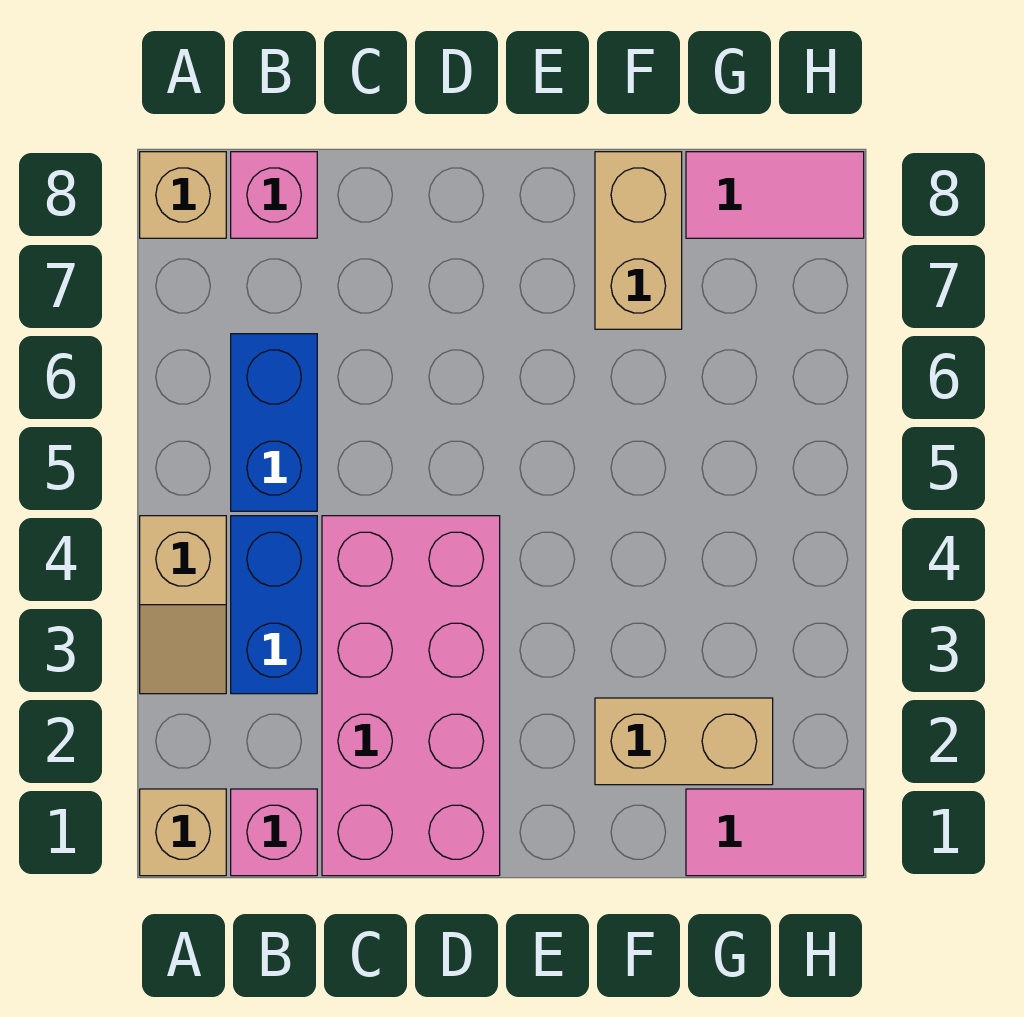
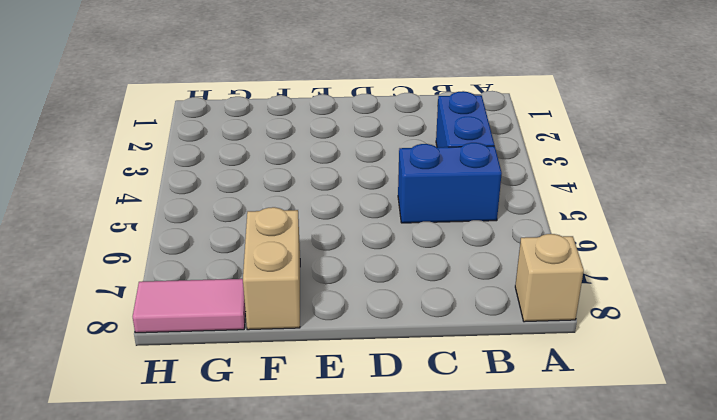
blue 1x2 brick [398,143,502,223] -> blue 1x2 brick turned to [231,334,317,511]
none -> tan 1x1 brick [140,789,226,876]
none -> tan 1x2 slope [140,516,226,694]
none -> pink 1x1 brick [231,789,317,876]

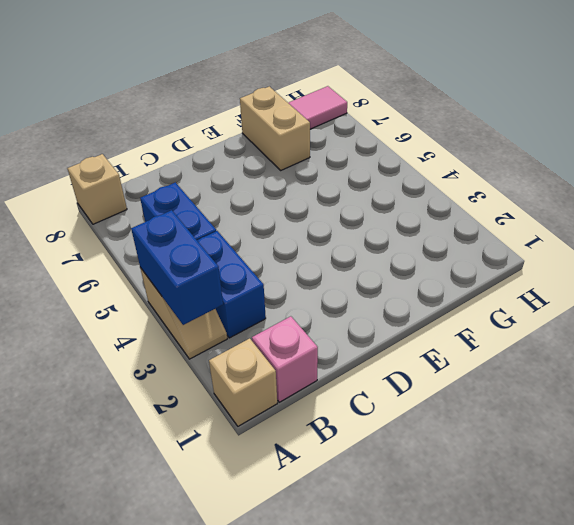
blue 1x2 brick [131,210,223,325] -> none
none -> pink 1x1 brick [231,152,317,238]
none -> pink 2x4 brick [322,516,500,876]
none -> tan 1x2 brick [595,698,773,785]

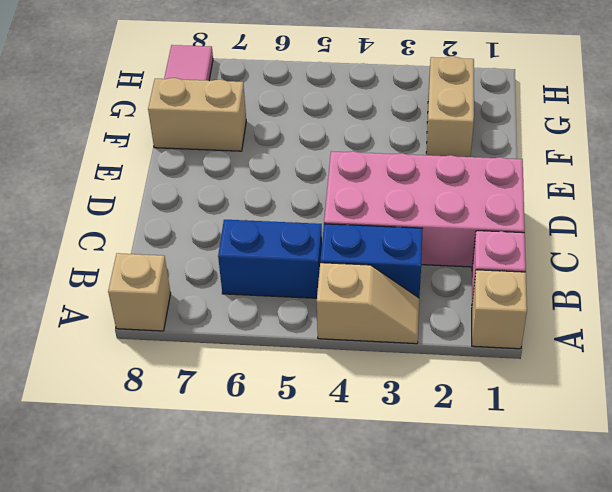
none -> pink 1x1 brick [231,152,317,238]
none -> pink 1x2 tile [686,789,864,876]

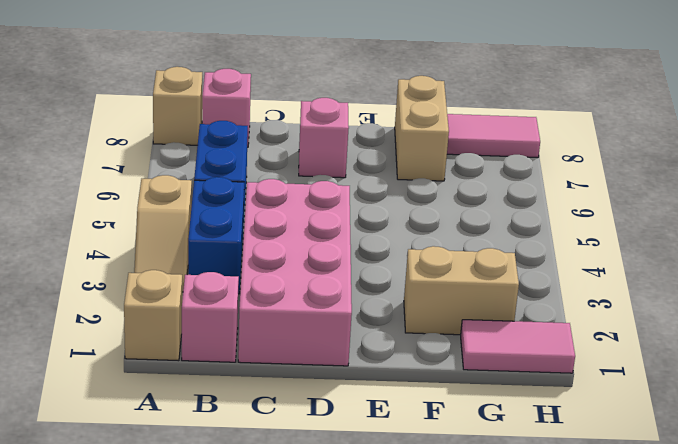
pink 1x1 brick [299,98,349,178] -> none

